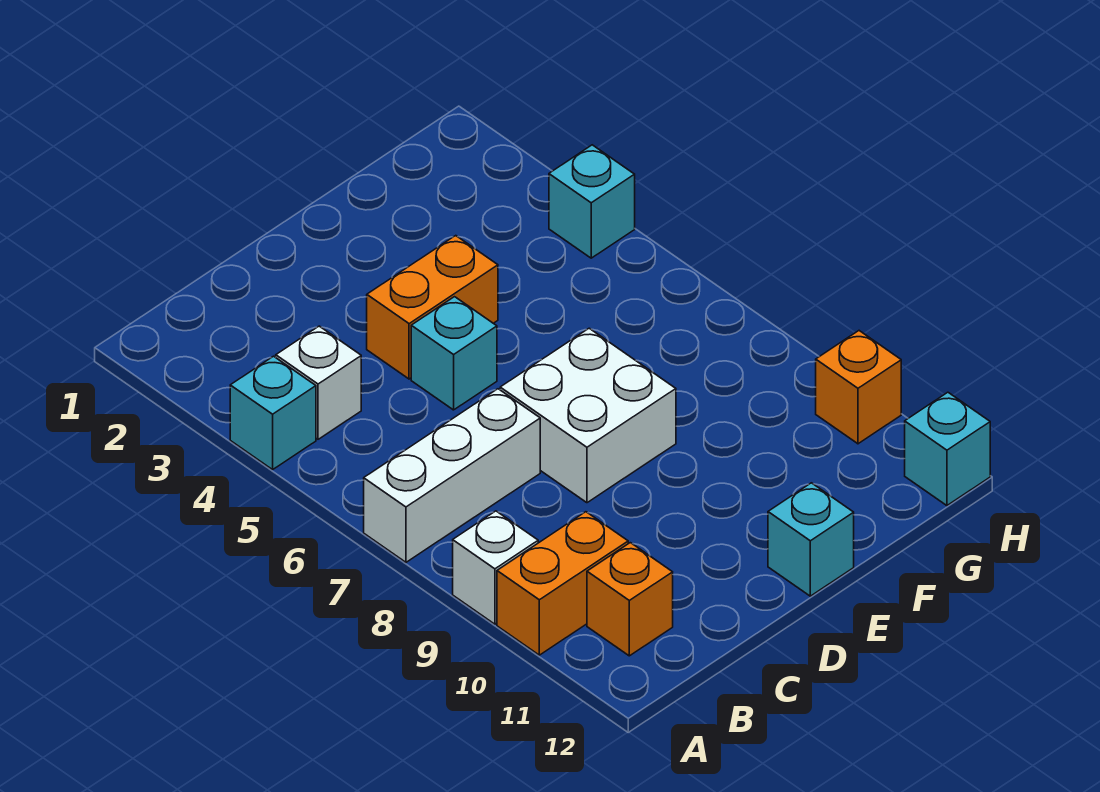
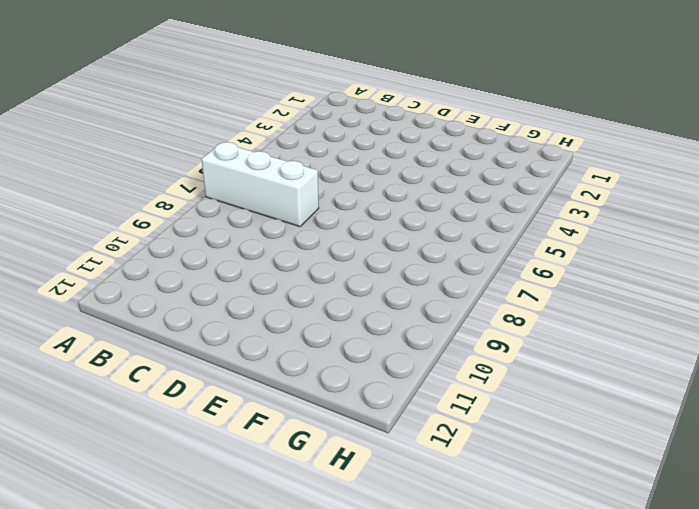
none -> cyan 1x1 brick [230,356,316,470]
none -> white 1x1 brick [453,511,538,624]
none -> orange 1x2 brick [497,512,628,655]

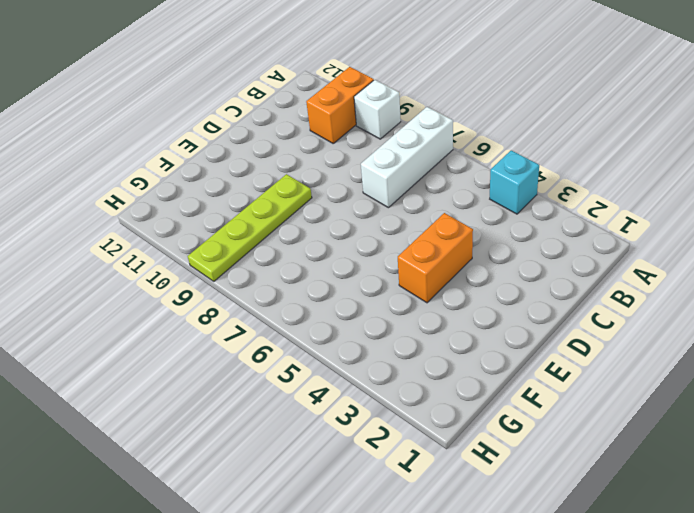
lime 1x4 plate [188,174,312,281] -> none
none -> white 1x1 brick [276,326,361,439]
none -> orange 1x1 brick [587,543,673,656]
none -> cyan 1x1 brick [411,297,497,410]

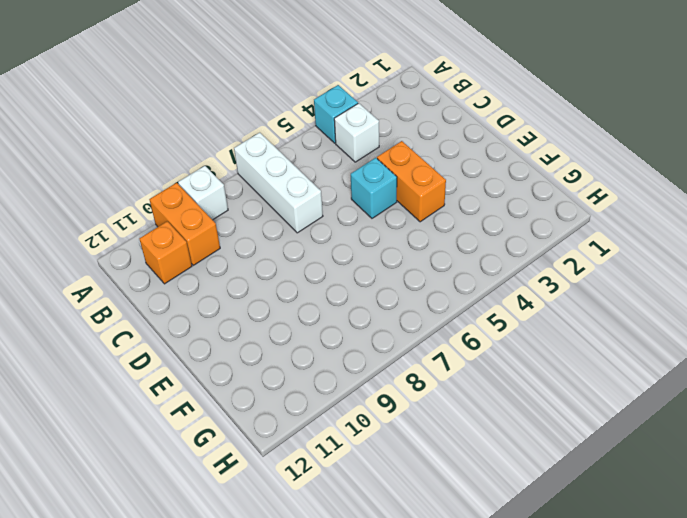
none -> white 2x2 brick [500,328,676,503]
none -> cyan 1x1 brick [768,483,854,596]
none -> cyan 1x1 brick [549,145,635,258]

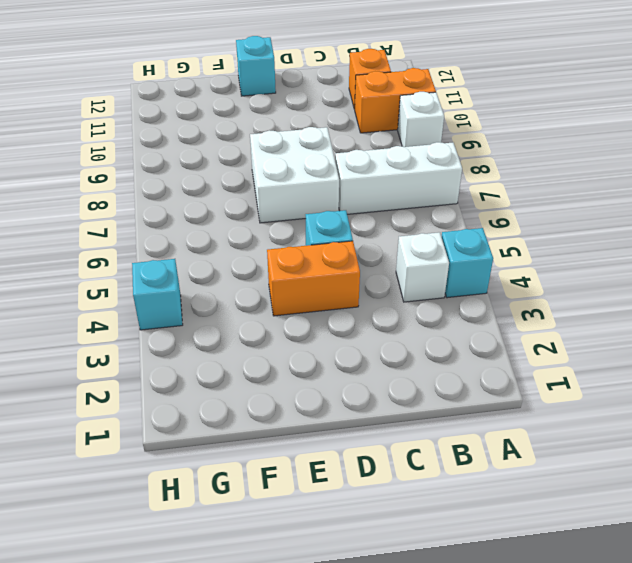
none -> orange 1x1 brick [816,331,901,444]
none -> cyan 1x1 brick [905,392,990,506]

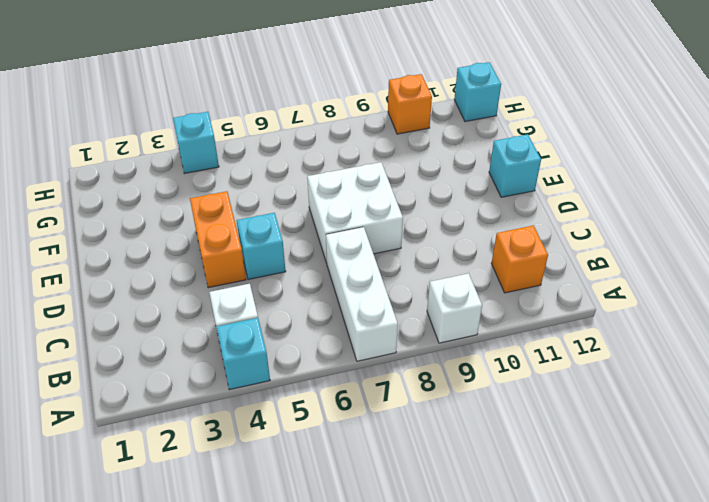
none -> orange 1x2 brick [497,512,628,655]

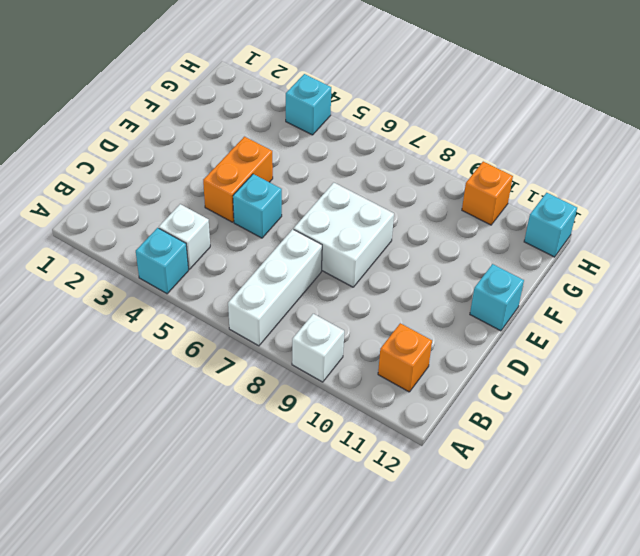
none -> orange 1x2 brick [497,512,628,655]

